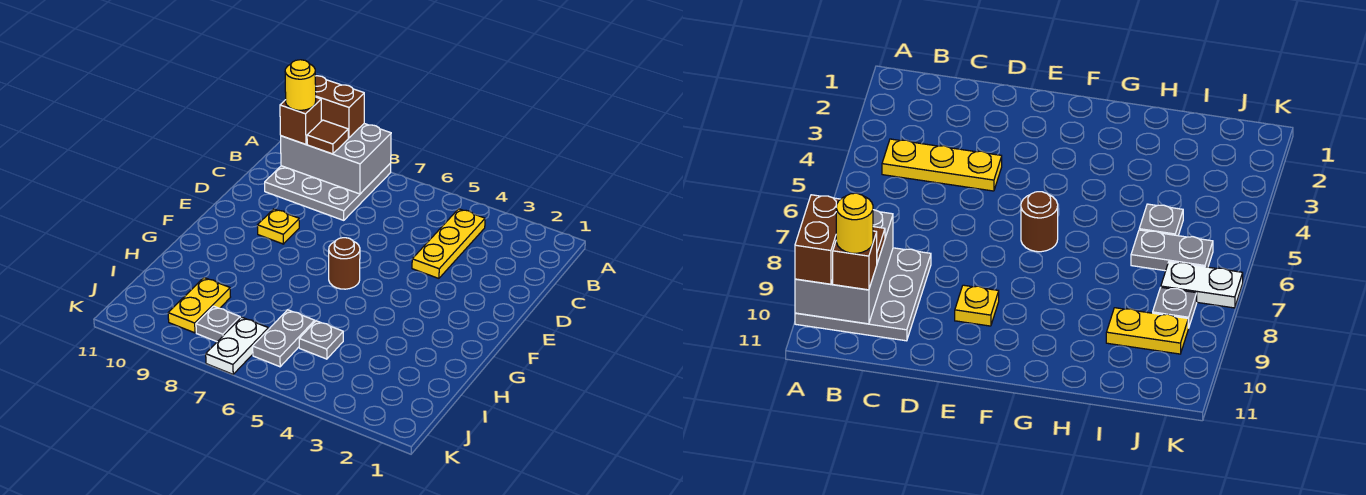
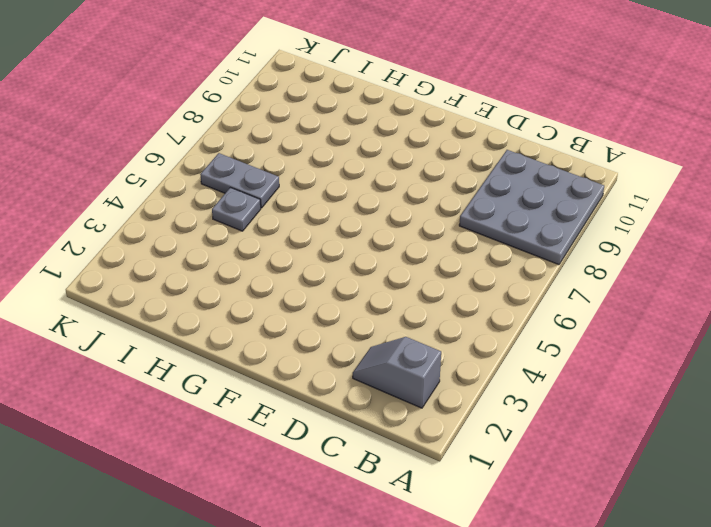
grey 1x2 slope [353,337,441,408] -> none
none -> yellow 1x3 plate [412,209,485,278]
none -> yellow 1x1 plate [257,209,299,244]
none -> brown 1x1 round brick [329,238,360,289]

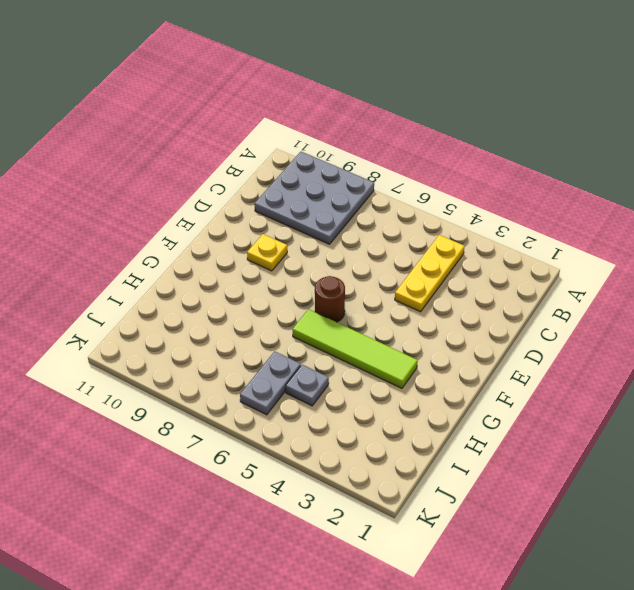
lime 1x4 tile [292,309,418,388] -> none
none -> yellow 1x2 plate [168,278,230,333]
none -> white 1x2 plate [206,317,269,374]
none -> grey 1x1 plate [196,306,240,342]

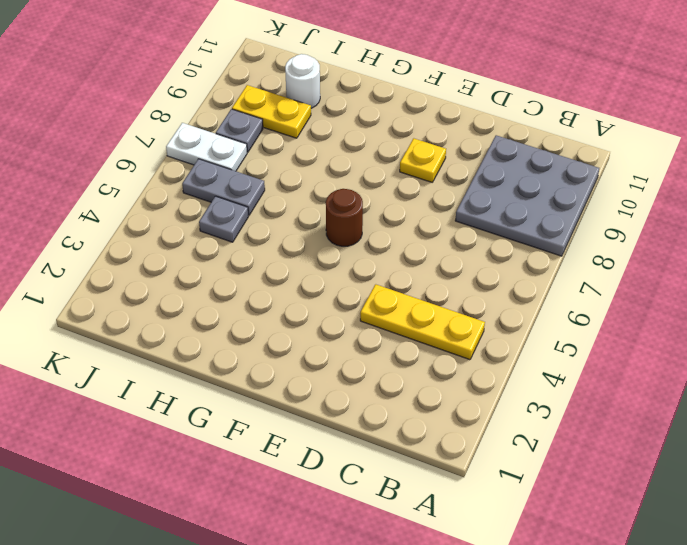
white 1x1 round brick [285,54,320,108] -> none
none -> grey 2x3 brick [281,124,391,194]
none -> brown 1x2 brick [315,76,364,138]
none -> brown 1x1 tile [307,120,348,154]

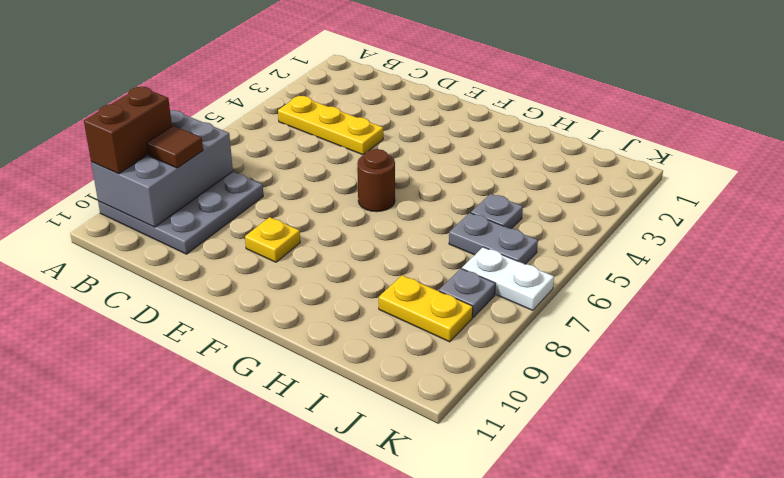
none -> brown 1x1 brick [280,97,321,144]
none -> yellow 1x1 round brick [285,60,316,110]

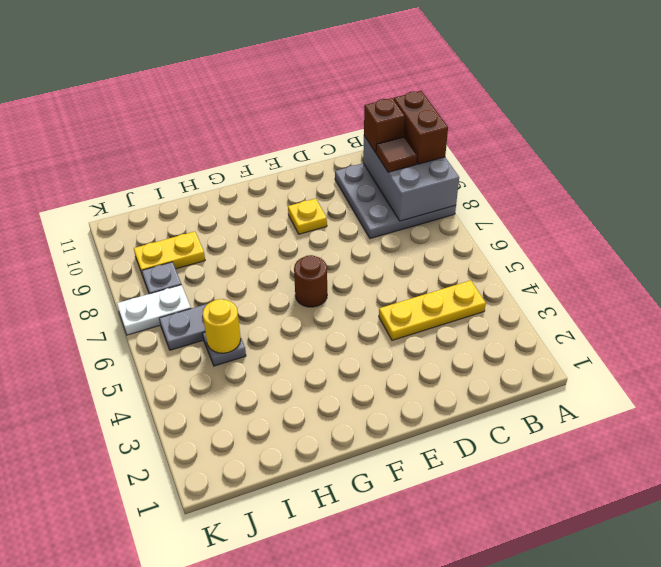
yellow 1x1 round brick [203,299,241,353] -> yellow 1x1 round brick moved to [285,60,316,110]

